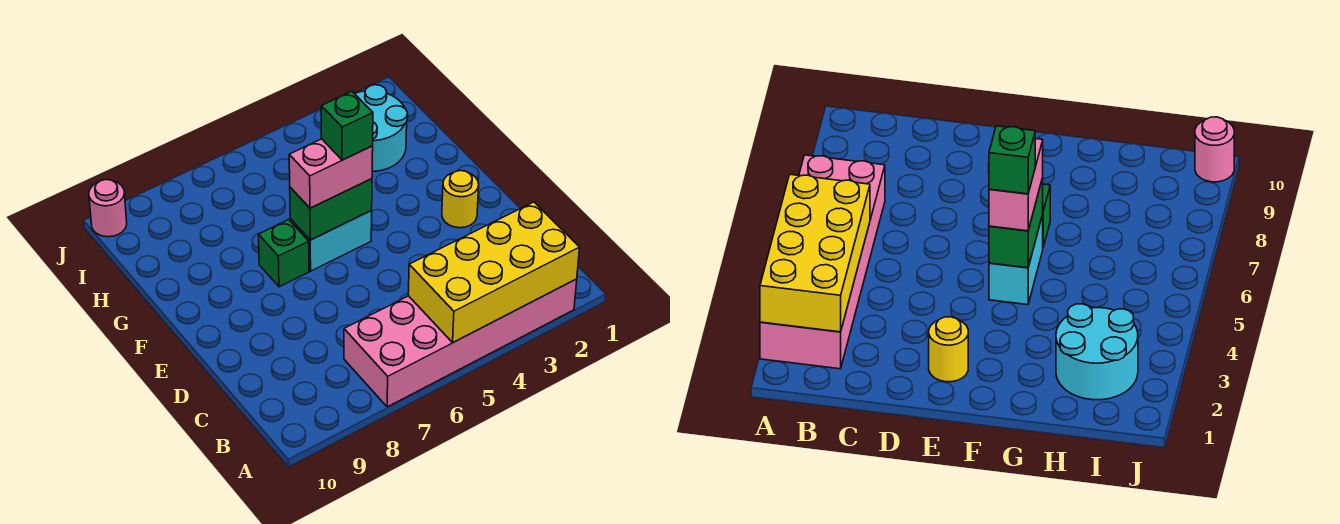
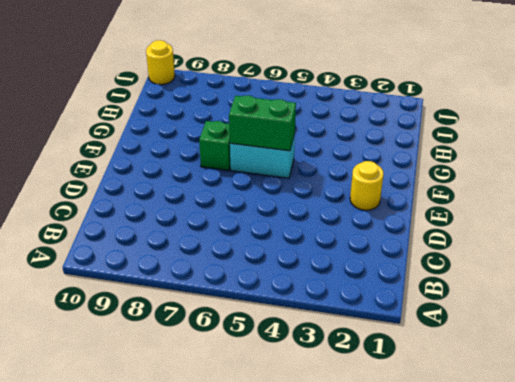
yellow 1x1 round brick [146,40,175,85] -> pink 1x1 round brick [89,180,127,237]
none -> pink 2x6 brick [344,279,577,407]
none -> cyan 2x2 round brick [355,85,408,172]

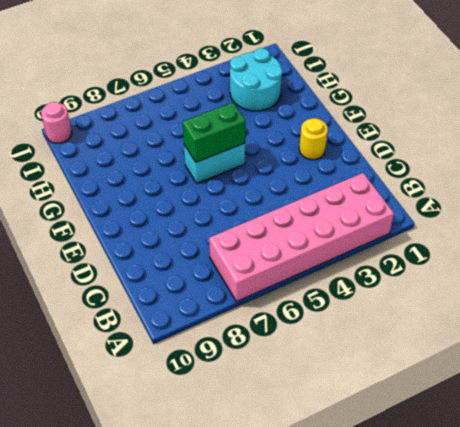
none -> green 1x1 brick [259,220,309,287]
none -> yellow 2x4 brick [408,202,580,342]

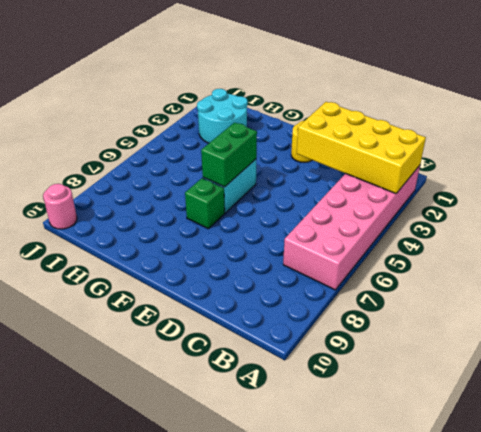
yellow 2x4 brick [297,102,426,194] -> yellow 2x4 brick turned to [408,202,580,342]
none -> pink 1x2 brick [289,139,373,208]
none -> green 1x1 brick [321,91,373,160]

